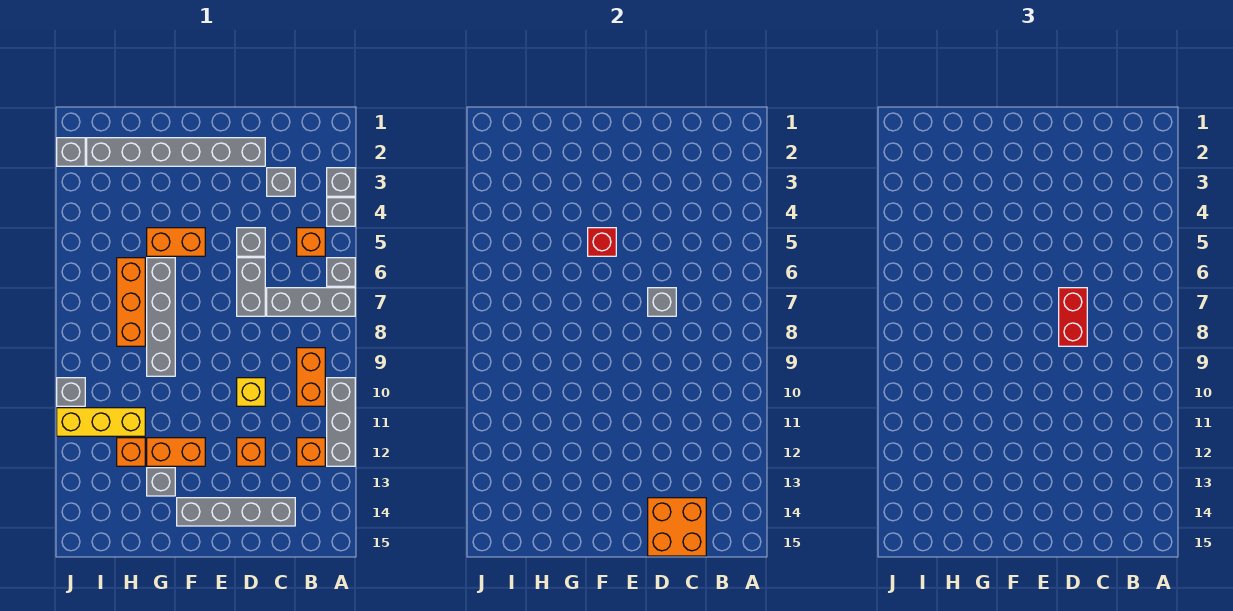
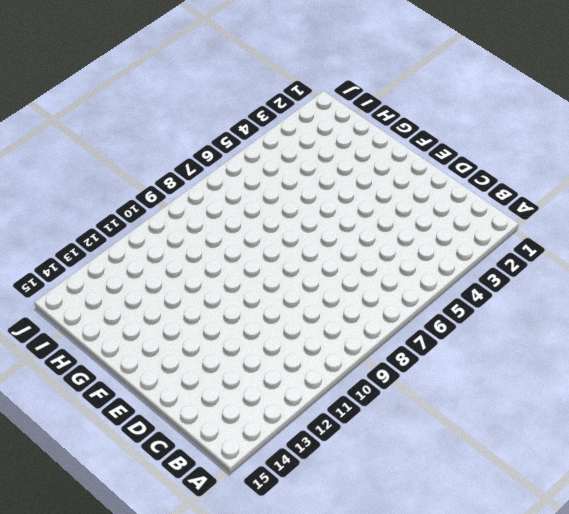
none -> grey 1x1 brick [327,168,355,196]
none -> grey 1x1 brick [327,198,355,226]
none -> grey 1x1 brick [327,258,355,286]

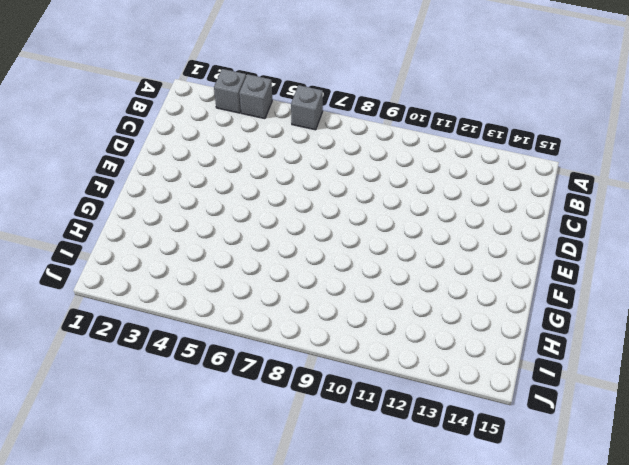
none -> grey 1x3 brick [267,288,355,316]
none -> grey 1x3 brick [327,378,355,466]
none -> orange 1x1 brick [297,228,325,256]

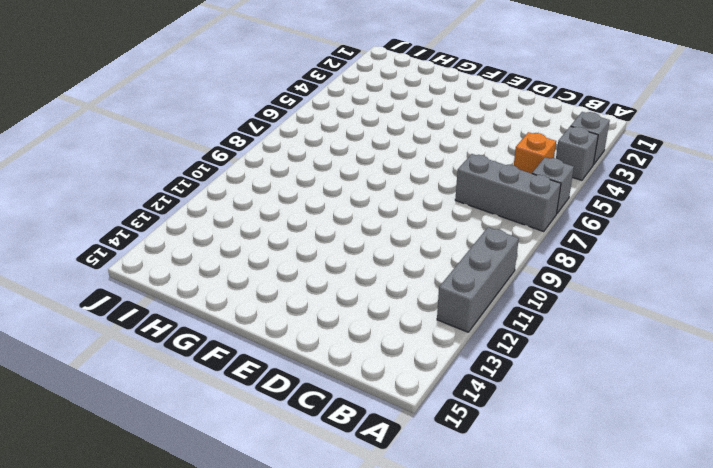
none -> orange 1x2 brick [297,348,325,406]
none -> orange 1x1 brick [297,438,325,466]
none -> grey 1x1 brick [267,168,295,196]

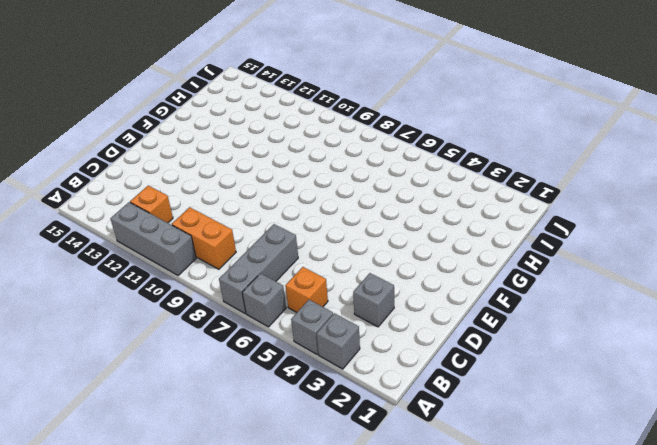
none -> grey 1x4 brick [177,498,295,526]
none -> grey 1x6 brick [87,138,265,166]
none -> grey 1x1 brick [237,228,265,256]

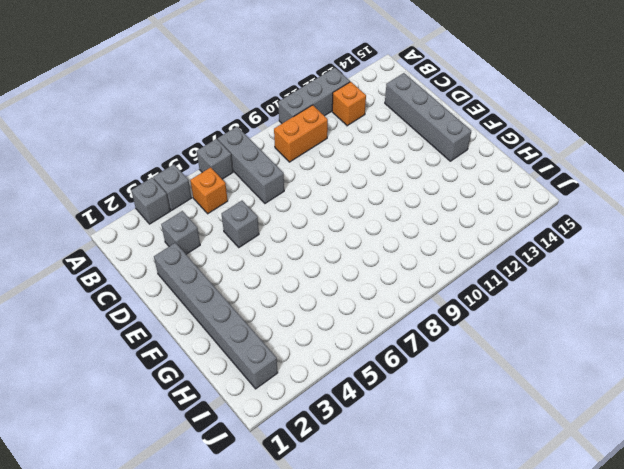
none -> grey 1x2 brick [237,258,265,316]
none -> yellow 1x1 brick [237,378,265,406]
none -> orange 1x1 brick [237,438,265,466]

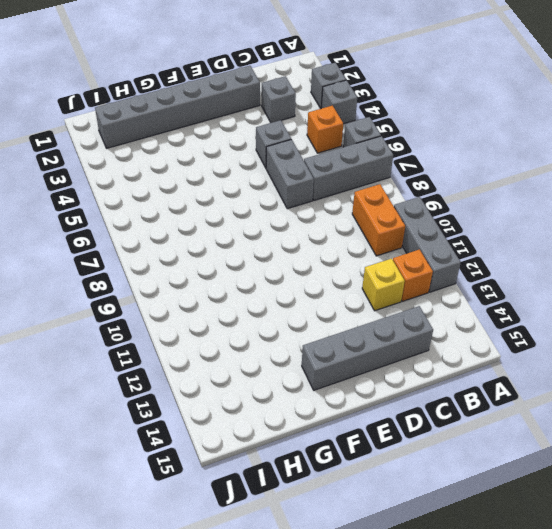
yellow 1x1 brick [362,258,405,311] -> yellow 1x1 brick moved to [237,378,265,406]
none -> orange 1x1 brick [237,438,265,466]
none -> orange 1x2 brick [147,228,205,256]
none -> orange 1x2 brick [147,438,205,466]

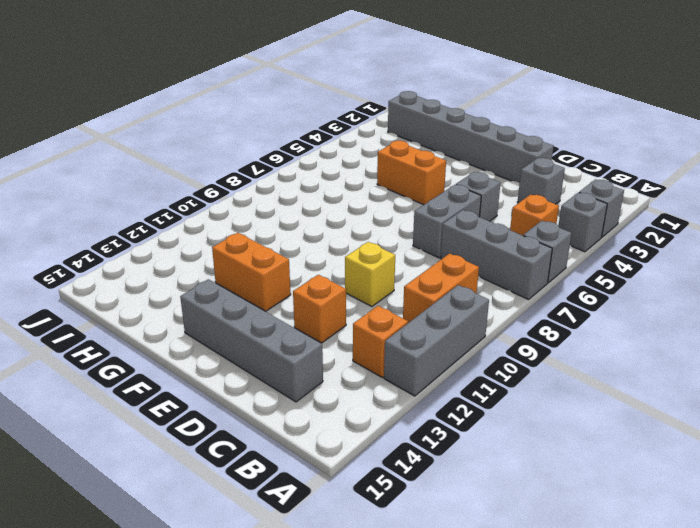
none -> grey 1x4 brick [147,258,175,376]
none -> grey 1x1 brick [147,468,175,496]
none -> orange 1x3 brick [117,258,145,346]

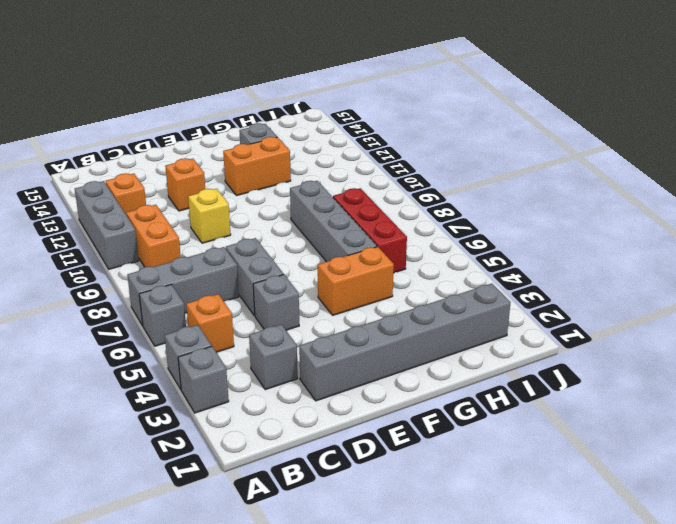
red 1x3 brick [333,188,407,273] -> orange 1x3 brick [117,258,145,346]
none -> grey 1x4 brick [177,498,295,526]
none -> yellow 1x3 brick [57,408,145,436]
none -> orange 1x1 brick [117,438,145,466]

